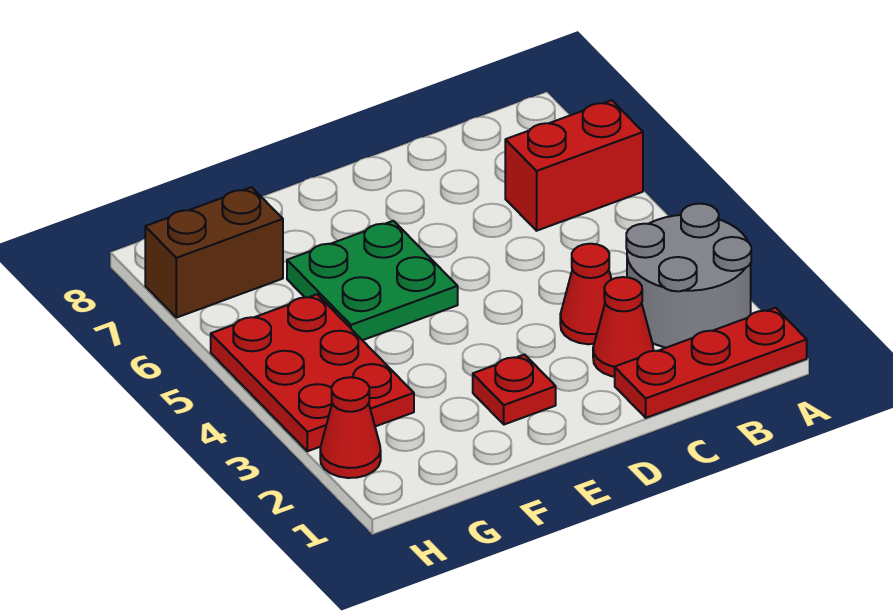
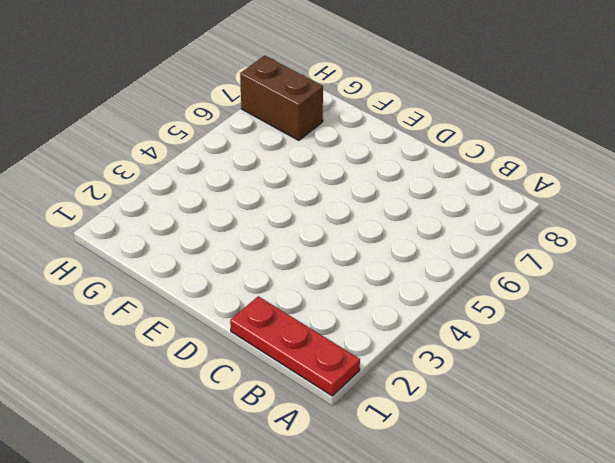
none -> grey 2x2 round brick [626,204,751,348]
none -> red 1x2 brick [505,100,643,231]

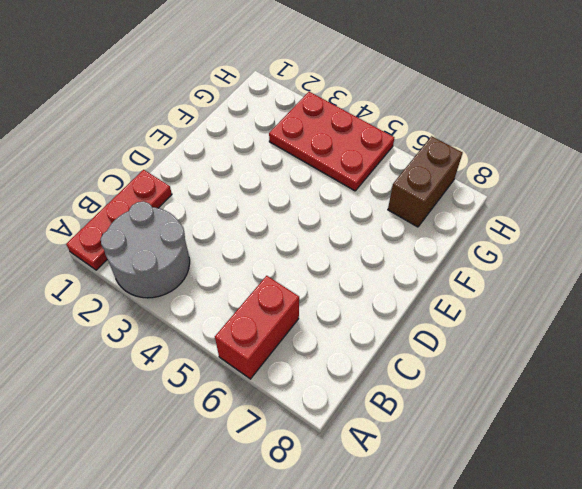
none -> red 1x1 cone [593,277,653,377]
none -> red 1x1 cone [560,244,612,344]

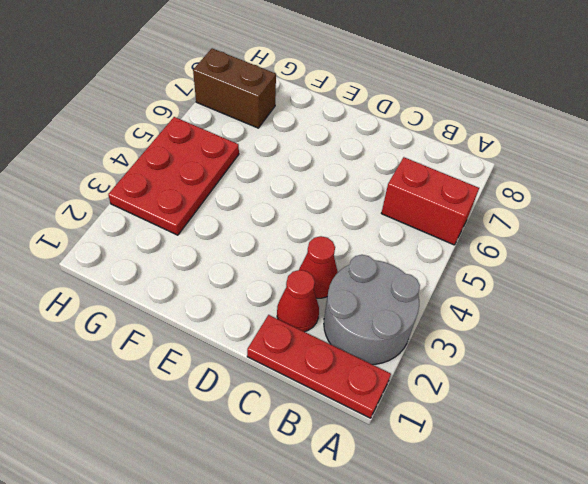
none -> red 1x1 plate [473,354,556,425]
none -> green 2x2 plate [287,221,458,340]

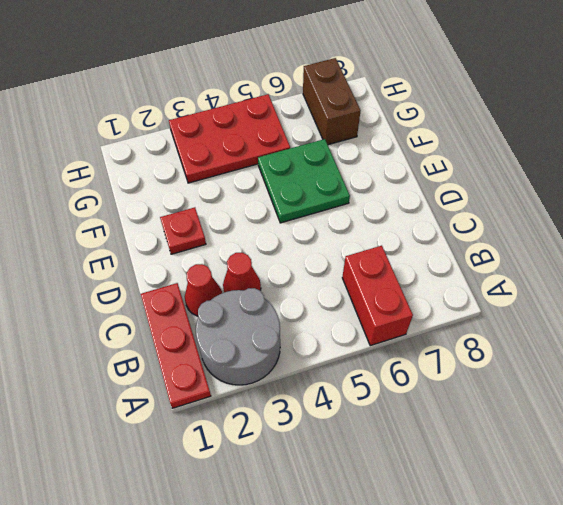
none -> red 1x1 cone [320,377,381,478]

